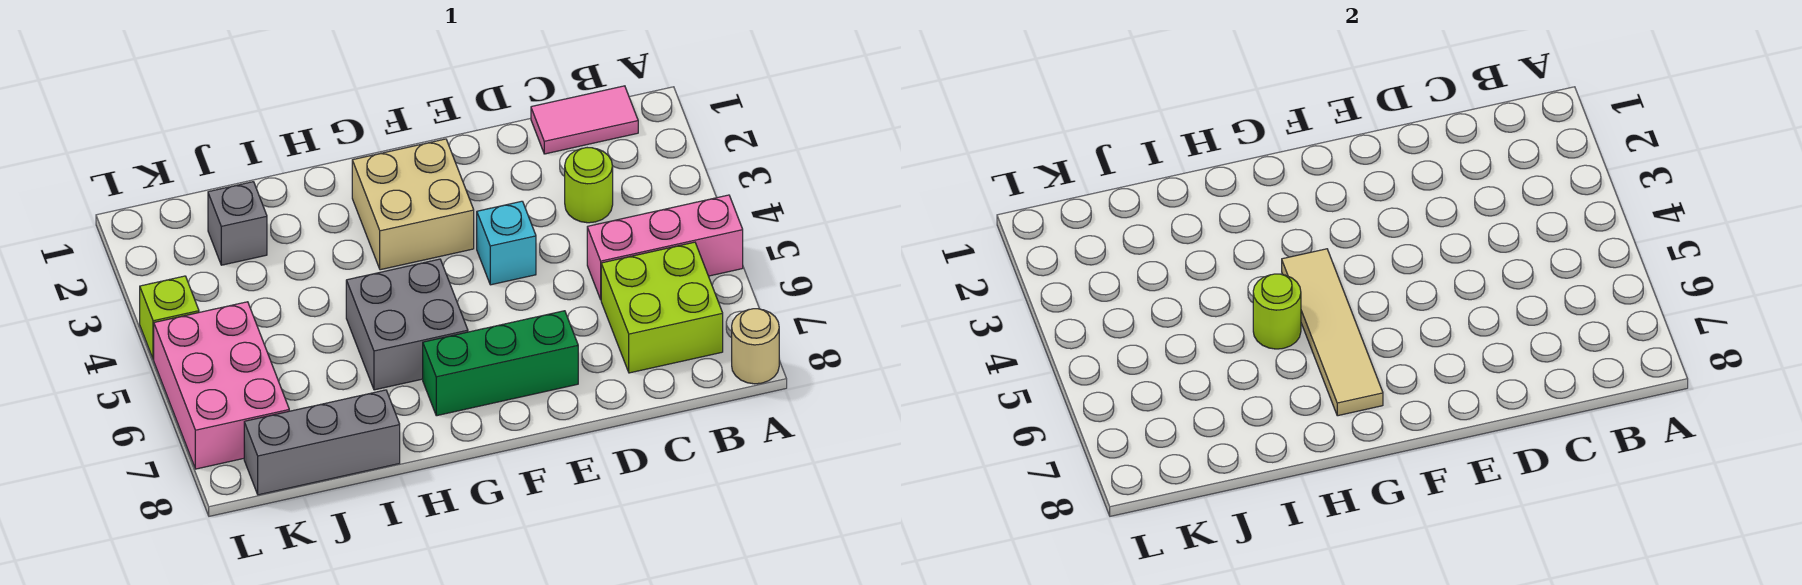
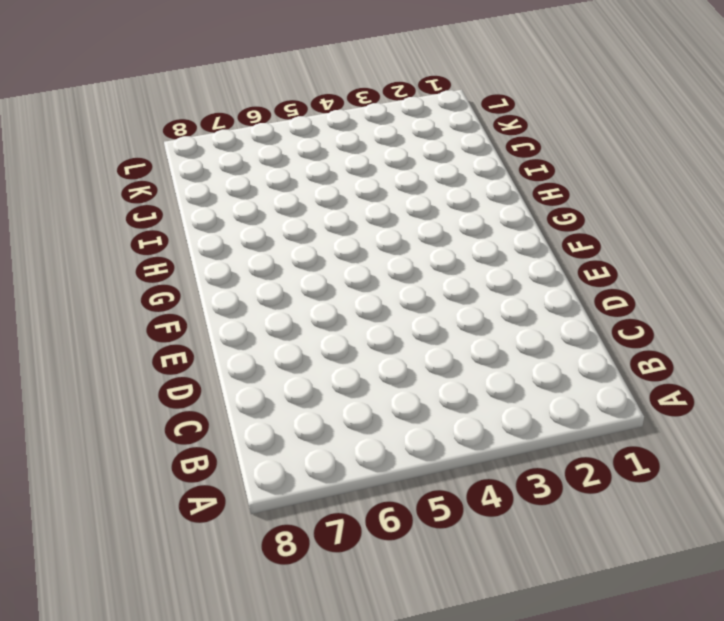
none -> pink 1x3 brick [587,195,743,299]
none -> tan 1x1 round brick [732,309,779,384]
none -> pink 1x2 tile [531,86,638,154]

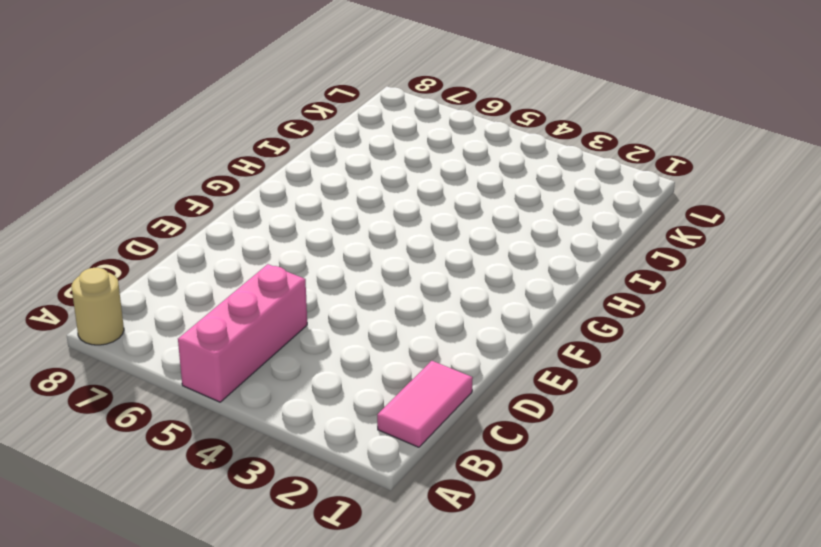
none -> lime 2x2 brick [601,242,723,373]
none -> lime 1x1 round brick [565,148,613,223]
none -> cyan 1x1 brick [477,201,536,285]

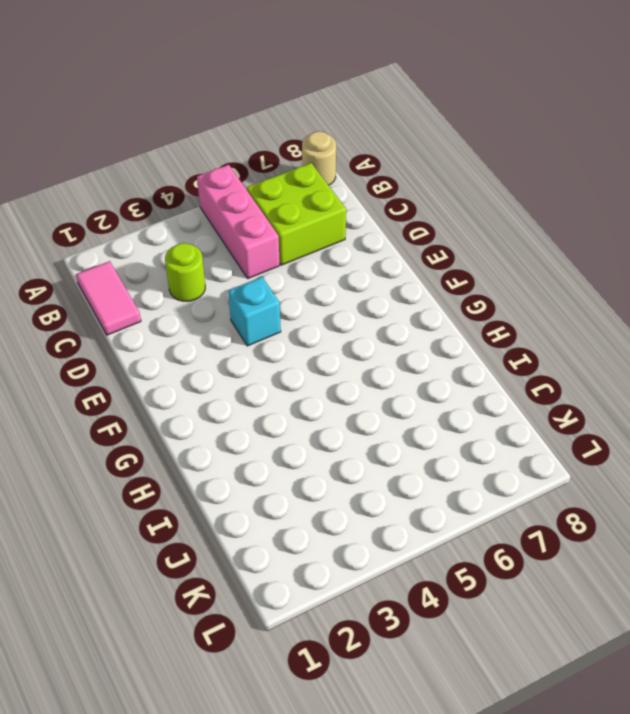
none -> green 1x3 brick [423,311,578,416]
none -> tan 2x2 brick [352,139,474,270]
none -> grey 2x2 brick [346,259,468,390]

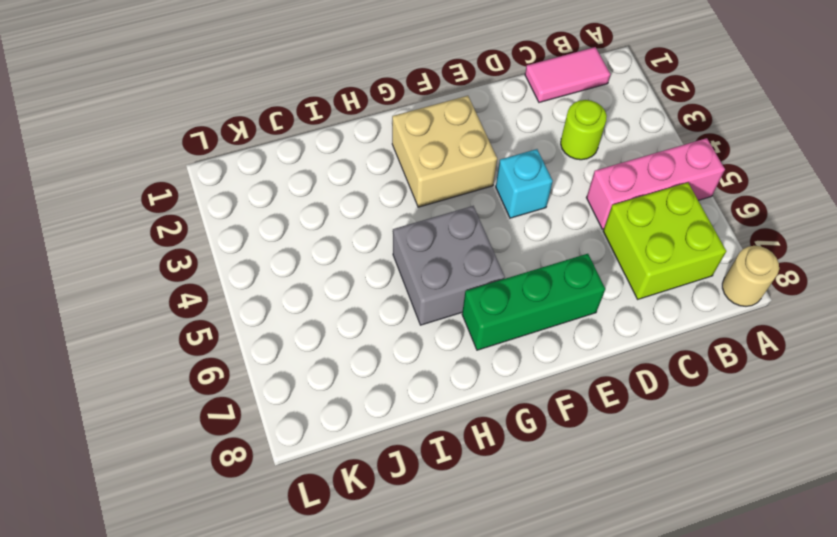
none -> grey 1x3 brick [244,390,400,495]
none -> grey 1x1 brick [208,182,267,265]
none -> pink 2x3 brick [154,302,289,469]

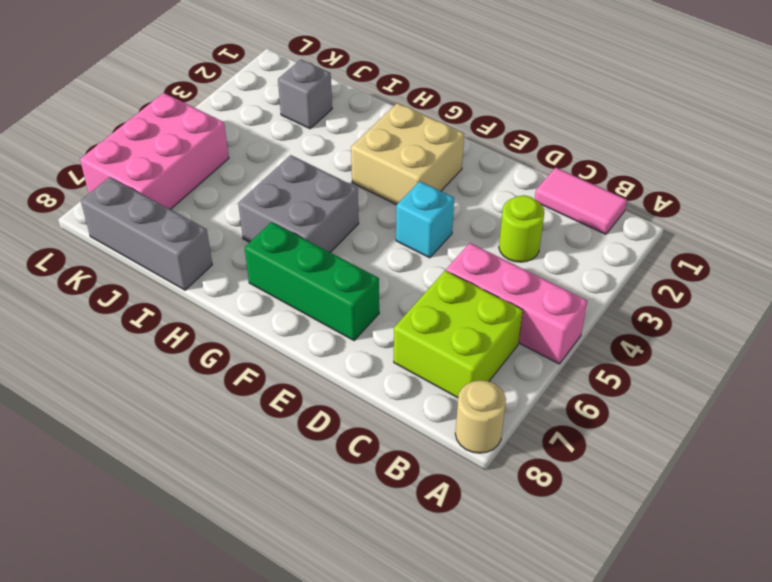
none -> lime 1x1 brick [140,276,199,360]
none -> tan 1x4 tile [1282,249,1383,416]
none -> lime 1x1 round brick [1253,274,1301,349]

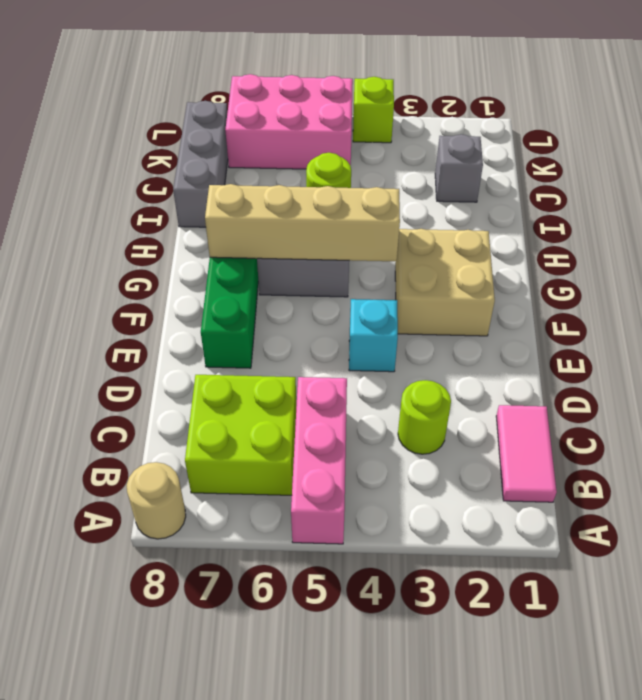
tan 1x4 brick [205,184,400,261] -> tan 1x4 tile [1282,249,1383,416]

